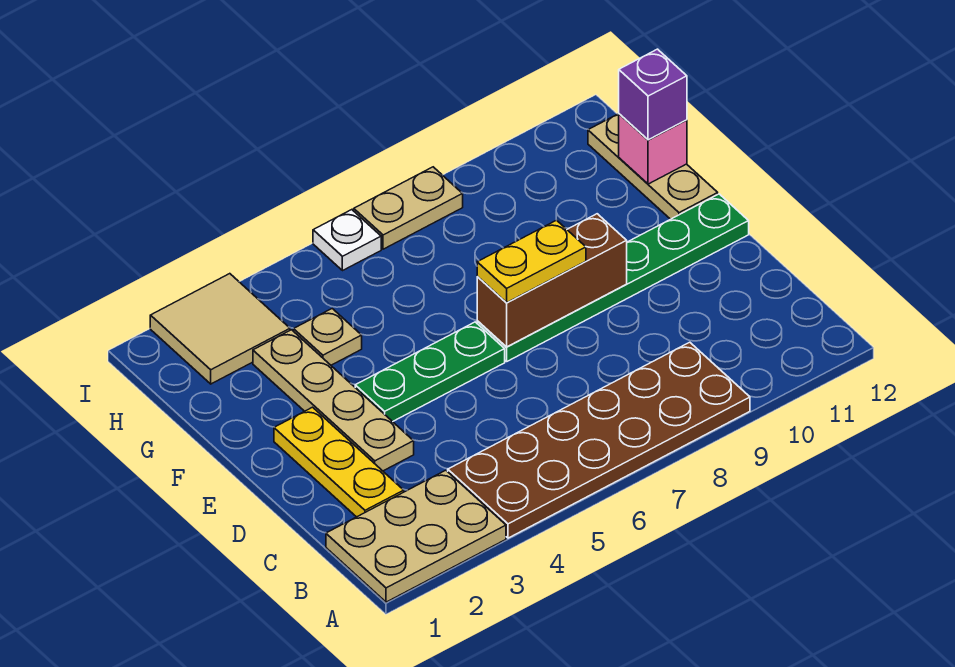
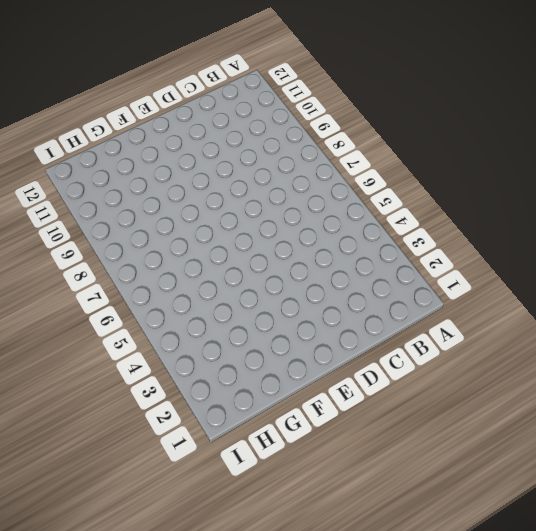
none -> tan 2x3 plate [326,470,506,602]
none -> brown 2x6 plate [448,342,750,538]
none -> yellow 1x3 plate [274,407,404,517]

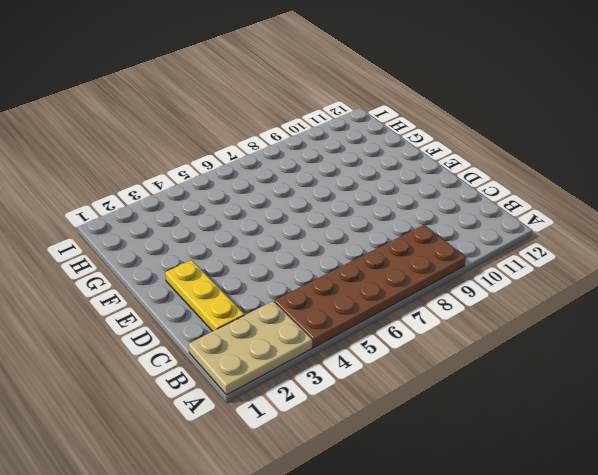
none -> tan 1x4 plate [253,330,414,471]
none -> green 1x3 plate [355,322,505,422]
none -> green 1x6 plate [477,194,749,362]

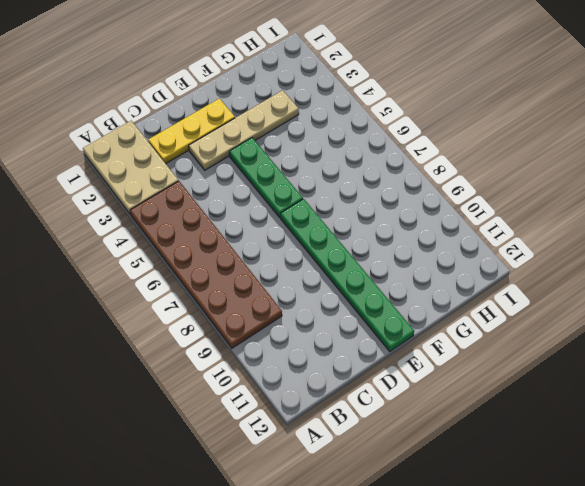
none -> tan 1x3 plate [588,114,718,219]
none -> tan 1x1 plate [294,309,362,365]
none -> tan 2x2 tile [150,274,290,384]

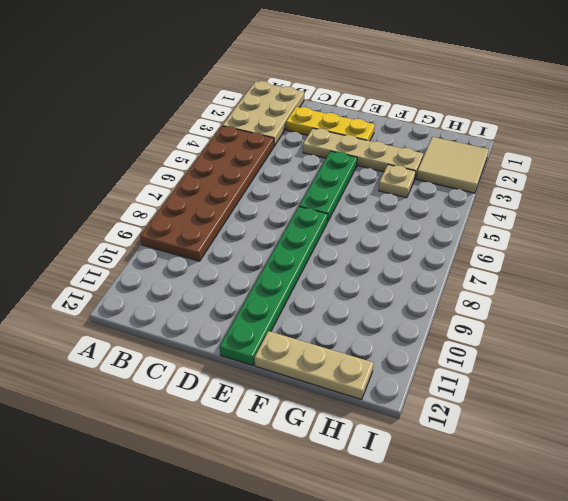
none -> white 1x1 plate [313,210,381,271]
none -> tan 1x2 plate [354,167,463,249]
none -> brown 1x3 brick [477,214,627,347]

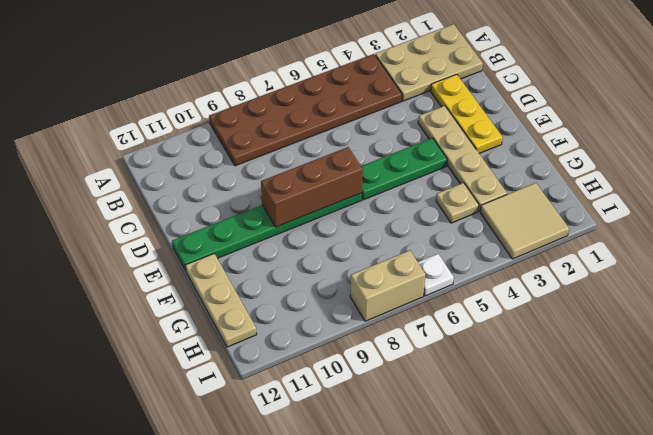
tan 1x2 brick [350,250,426,321] -> tan 1x2 plate [354,167,463,249]
none -> pink 1x1 brick [619,114,687,184]
none -> yellow 1x2 plate [477,220,586,303]
none -> purple 1x1 brick [619,49,687,140]

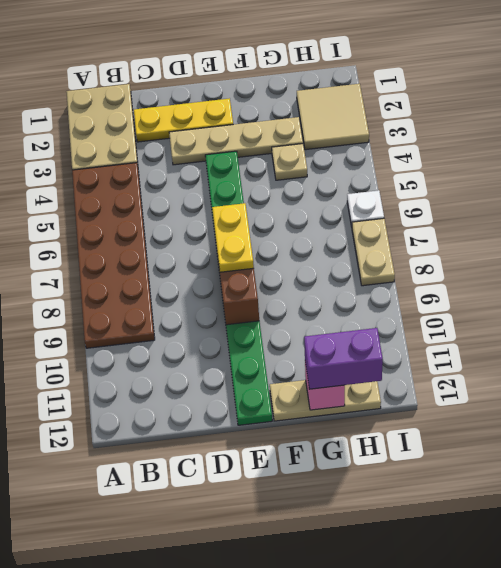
purple 1x2 brick [304,328,383,389] -> purple 1x1 brick [619,49,687,140]

